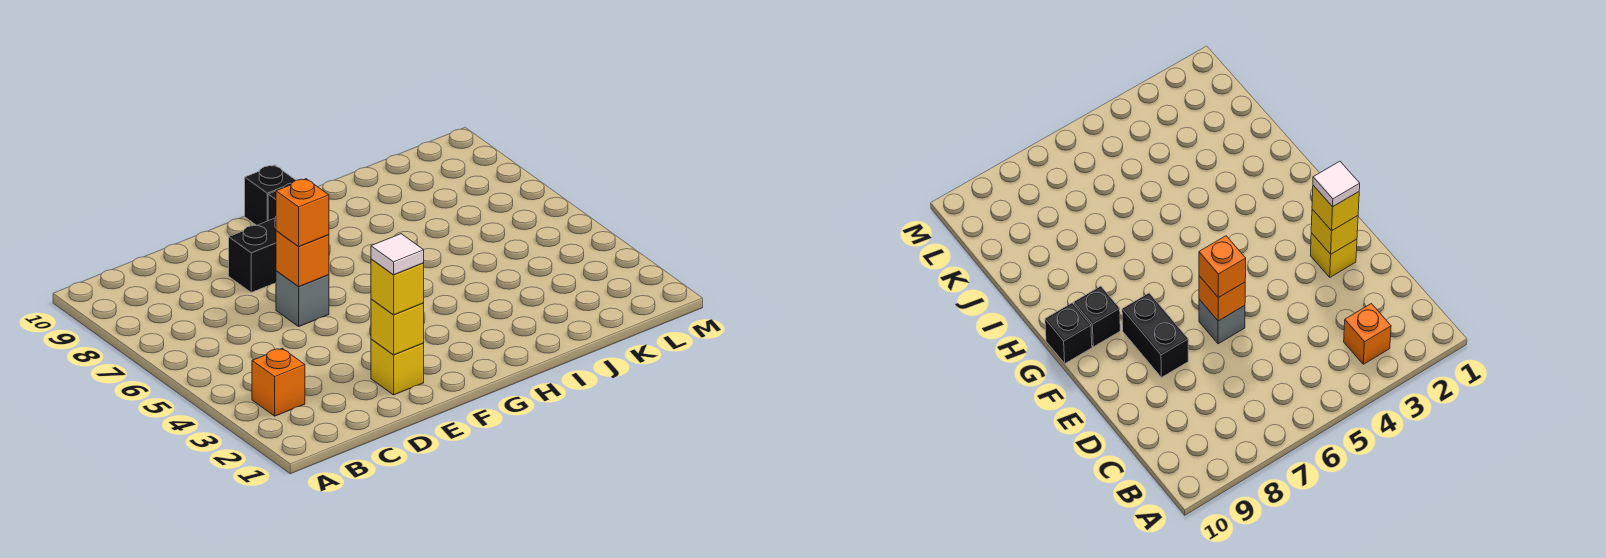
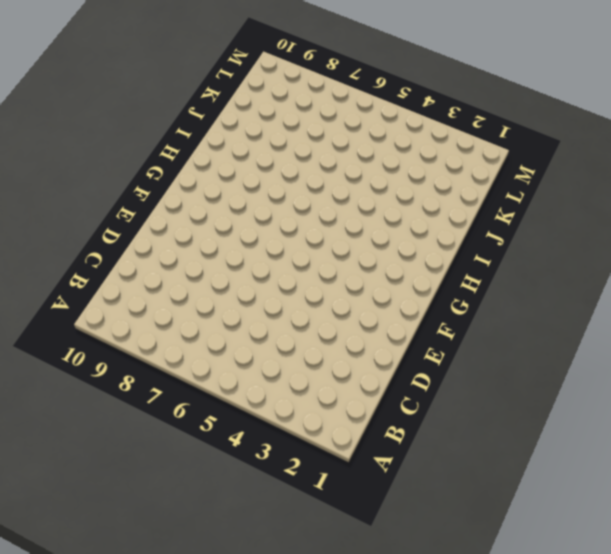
none -> orange 1x1 brick [252,348,305,416]
none -> yellow 1x1 brick [371,339,424,395]

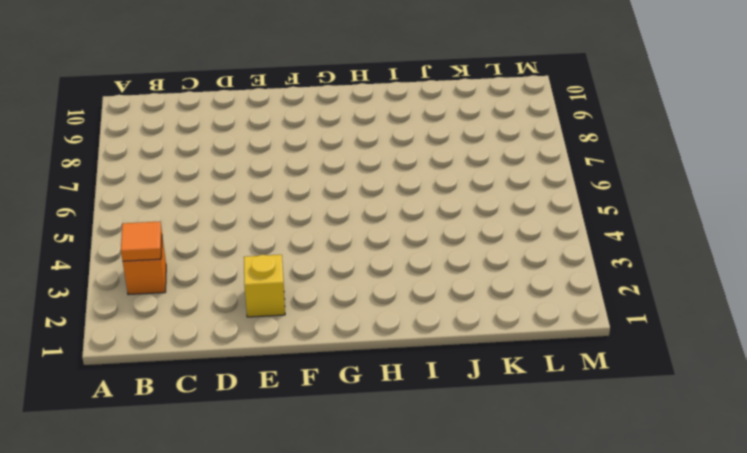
orange 1x1 tile [121,221,162,261] -> none
none -> grey 1x1 brick [276,271,329,326]
none -> black 1x2 brick [229,218,276,292]

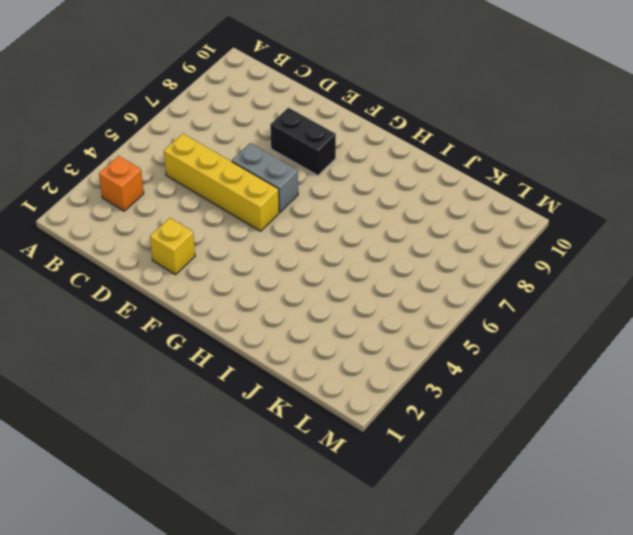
yellow 1x4 brick [164,134,279,231] -> none
grey 1x2 brick [232,143,298,212] -> grey 1x1 brick [276,271,329,326]
none -> black 1x1 brick [1074,286,1120,347]
none -> black 1x1 brick [245,165,296,225]

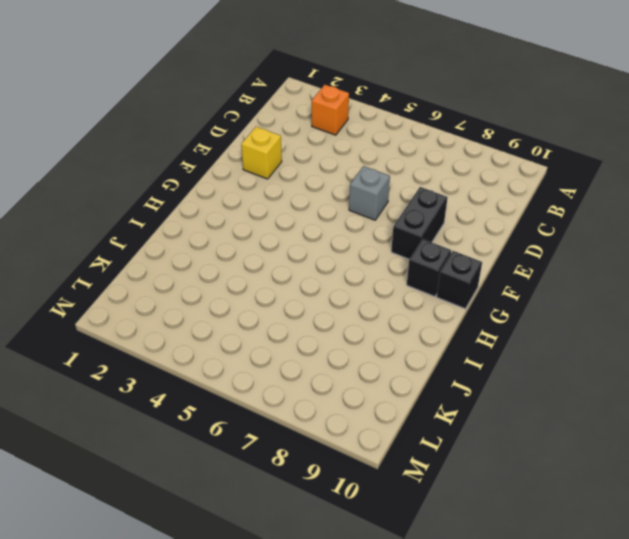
none -> yellow 1x1 brick [371,299,424,355]
none -> orange 1x1 brick [276,231,329,287]

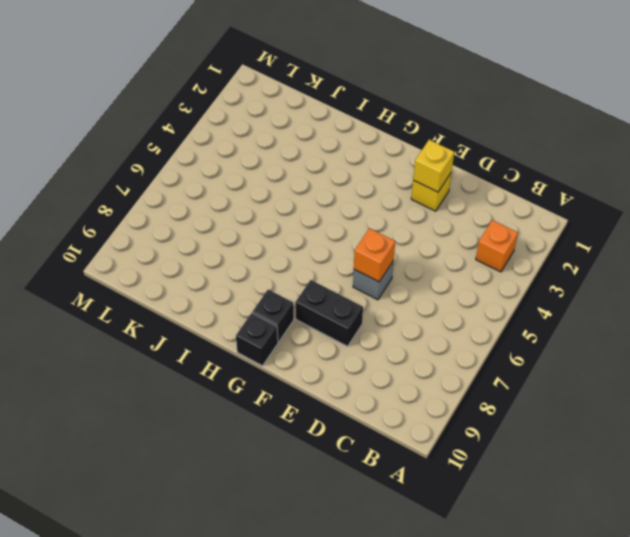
none -> yellow 1x1 brick [371,259,424,315]
none -> orange 1x1 brick [276,179,329,247]

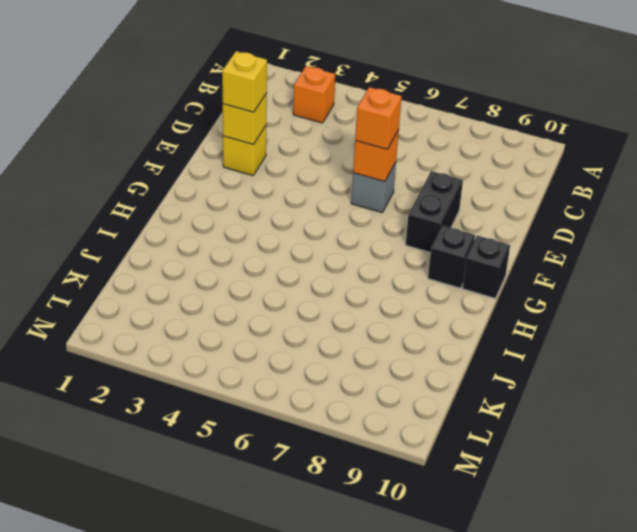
none -> white 1x1 tile [371,234,424,275]

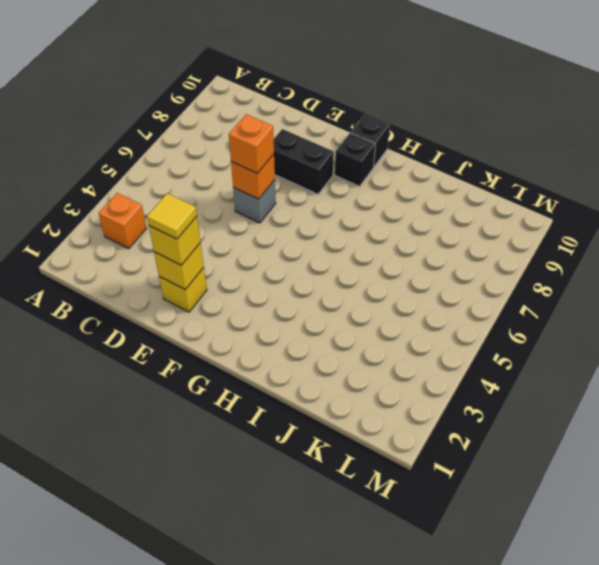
yellow 1x1 tile [147,193,197,239] -> white 1x1 tile [371,234,424,275]

